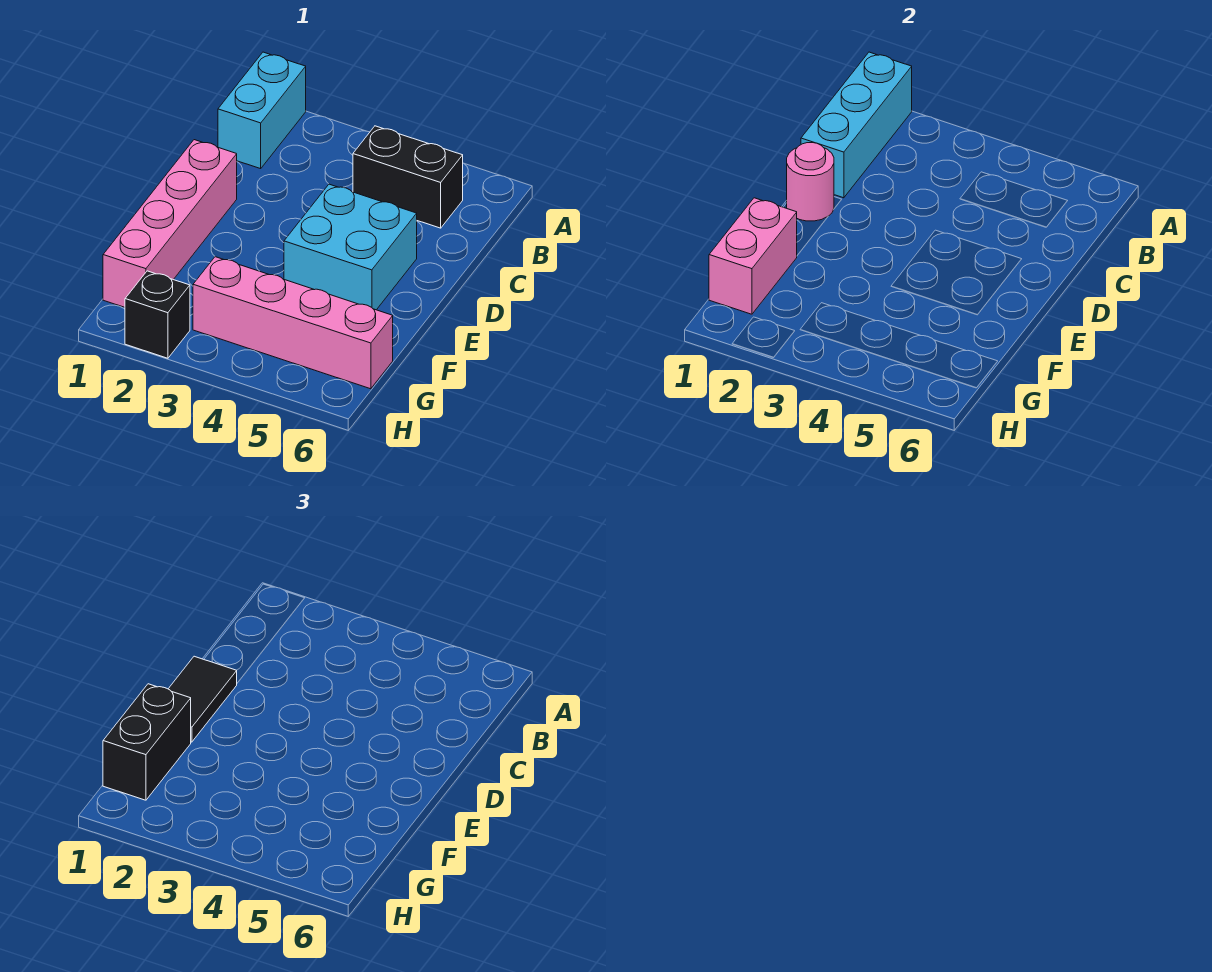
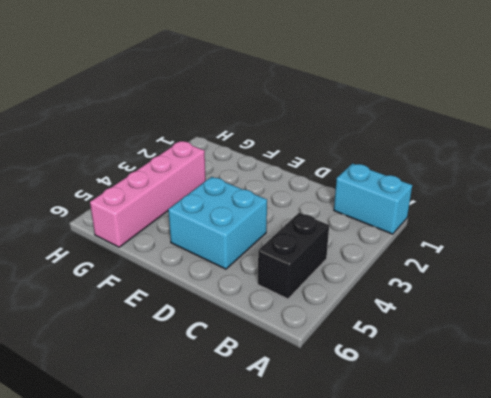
none -> pink 1x4 brick [103,140,237,307]
none -> black 1x1 brick [125,271,190,358]

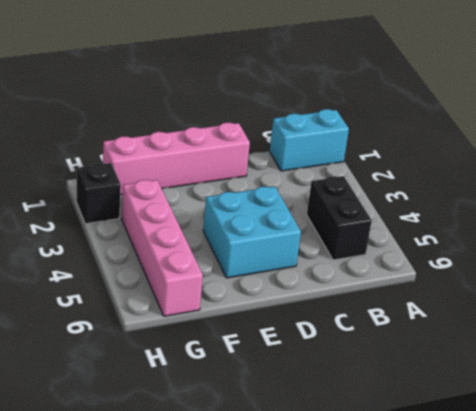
none -> cyan 1x3 brick [801,52,912,198]
none -> pink 1x1 round brick [787,143,834,221]

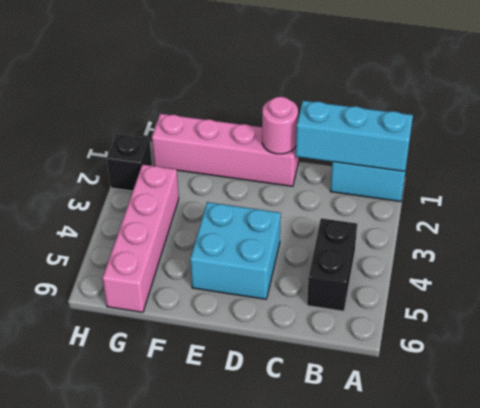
none -> pink 1x2 brick [709,198,797,314]
none -> black 1x2 tile [168,656,237,742]

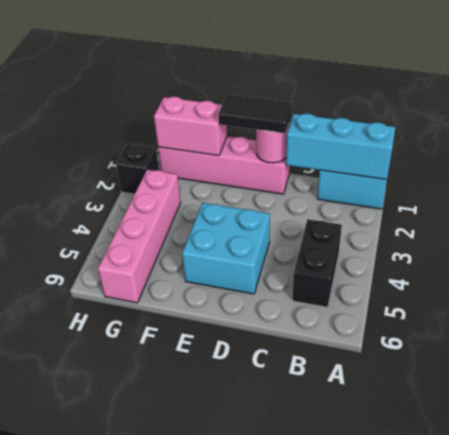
none -> black 1x2 brick [103,684,191,800]

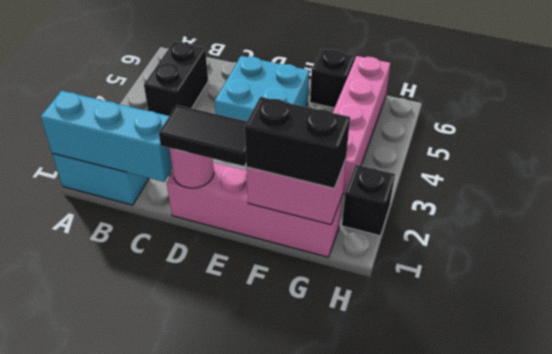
black 1x1 brick [310,49,355,108] -> none

